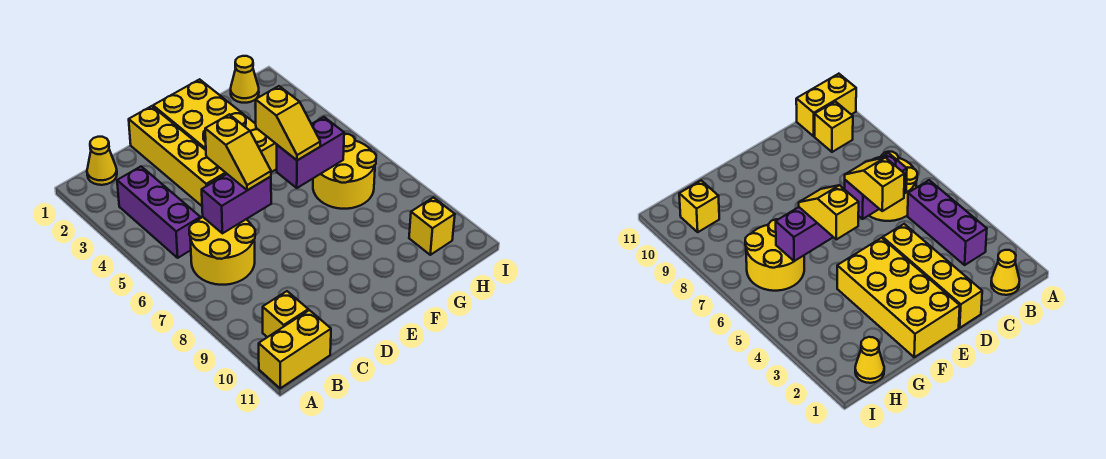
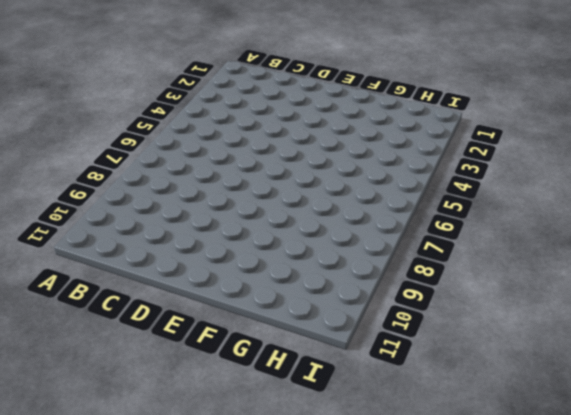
none -> yellow 1x2 brick [259,310,331,388]
none -> yellow 1x1 cone [87,137,117,185]
none -> purple 1x3 brick [117,167,200,258]

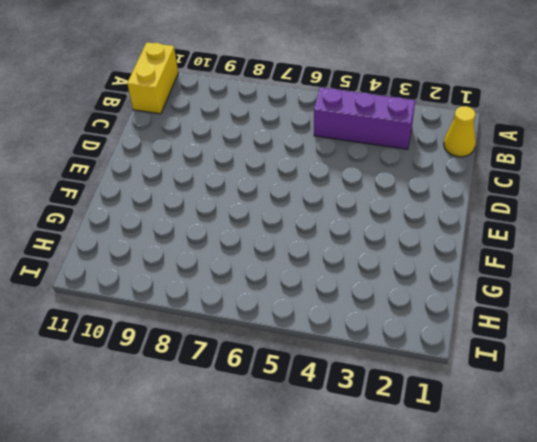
none -> yellow 2x2 round brick [189,217,255,285]
none -> yellow 1x1 brick [263,291,308,337]
none -> yellow 1x4 brick [129,106,227,206]

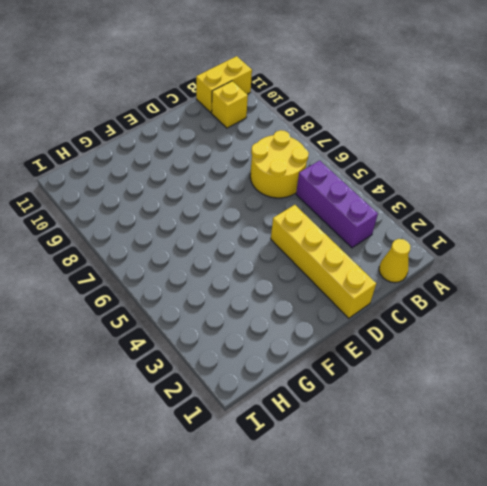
none -> yellow 2x4 brick [153,79,277,172]
none -> yellow 2x2 round brick [313,134,376,209]
none -> yellow 1x1 cone [231,56,259,103]

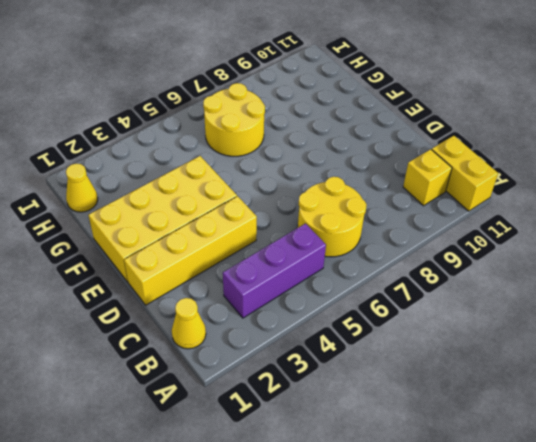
none -> yellow 1x1 brick [409,197,455,255]
none -> purple 1x2 brick [202,174,271,233]
none -> purple 1x2 brick [277,117,344,188]

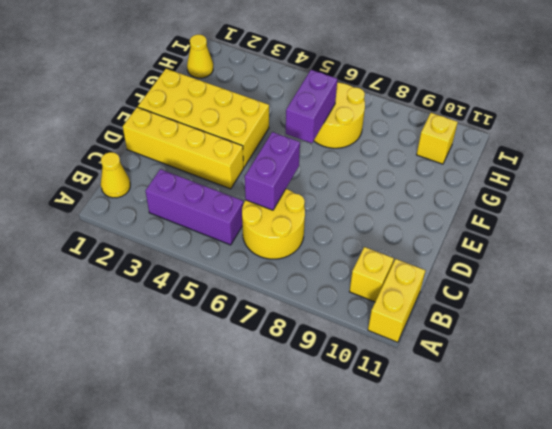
none -> yellow 1x2 slope [205,114,271,190]
none -> yellow 1x2 slope [256,86,320,160]

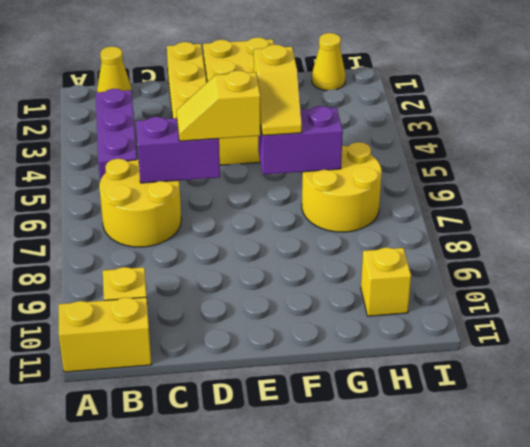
yellow 1x2 slope [176,71,260,141] -> yellow 1x2 slope turned to [205,114,271,190]

